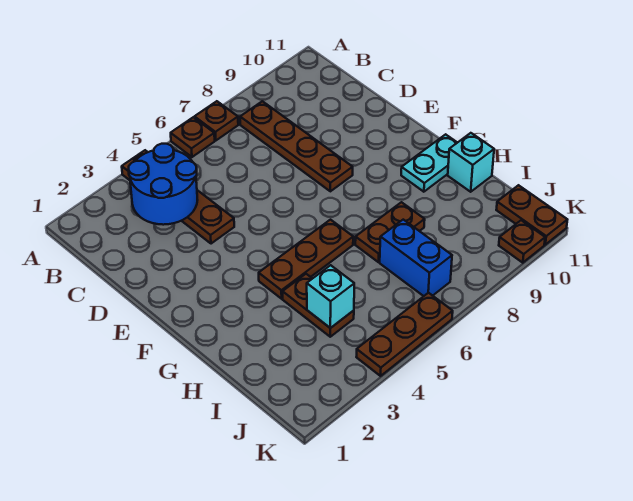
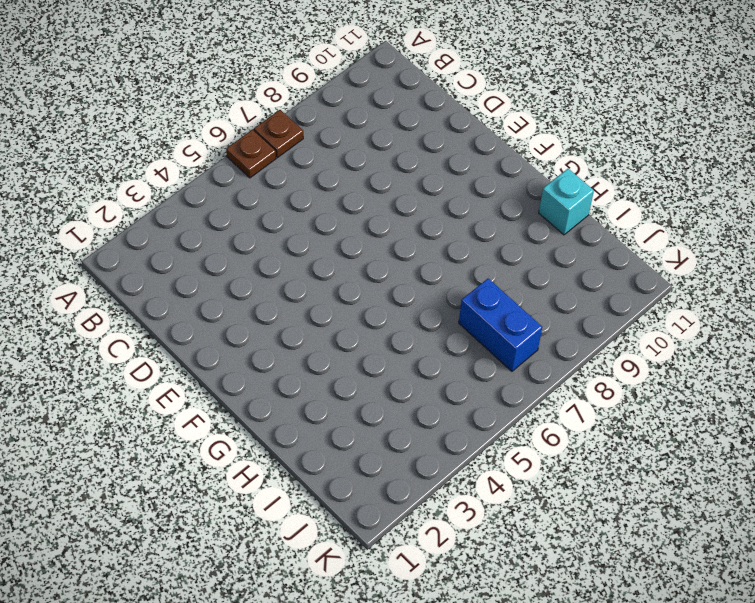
none -> brown 1x4 plate [122,150,234,244]
none -> brown 1x4 plate [240,101,353,191]
none -> brown 1x3 plate [259,220,353,299]

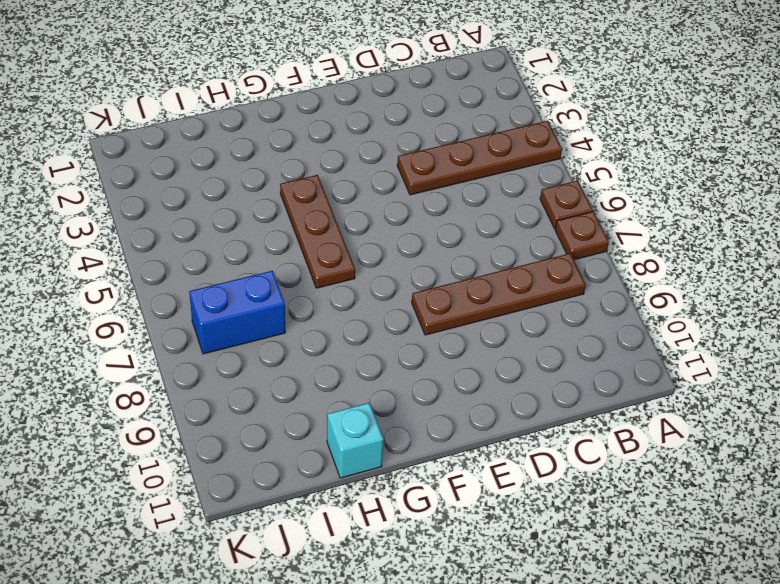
none -> cyan 1x2 plate [401,134,457,192]
none -> brown 1x2 plate [283,274,354,337]
none -> brown 1x2 plate [355,202,425,262]

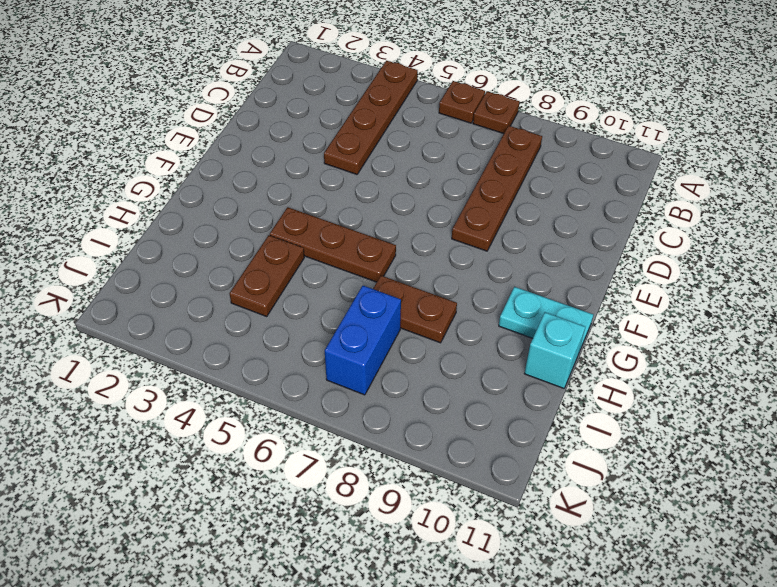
none -> brown 1x2 plate [496,185,567,245]
none -> brown 1x3 plate [357,293,453,376]
none -> brown 1x1 plate [499,220,545,263]

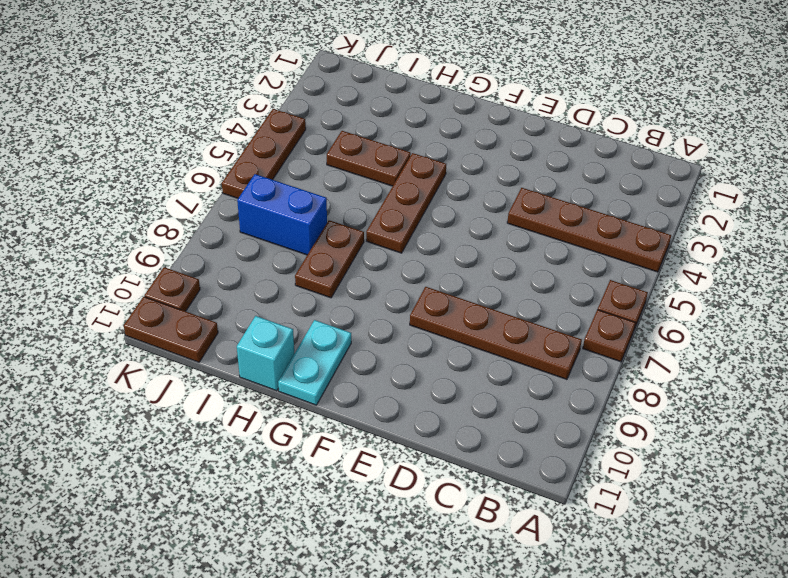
none -> blue 2x2 round brick [128,144,197,225]
none -> cyan 1x1 brick [307,265,354,328]

